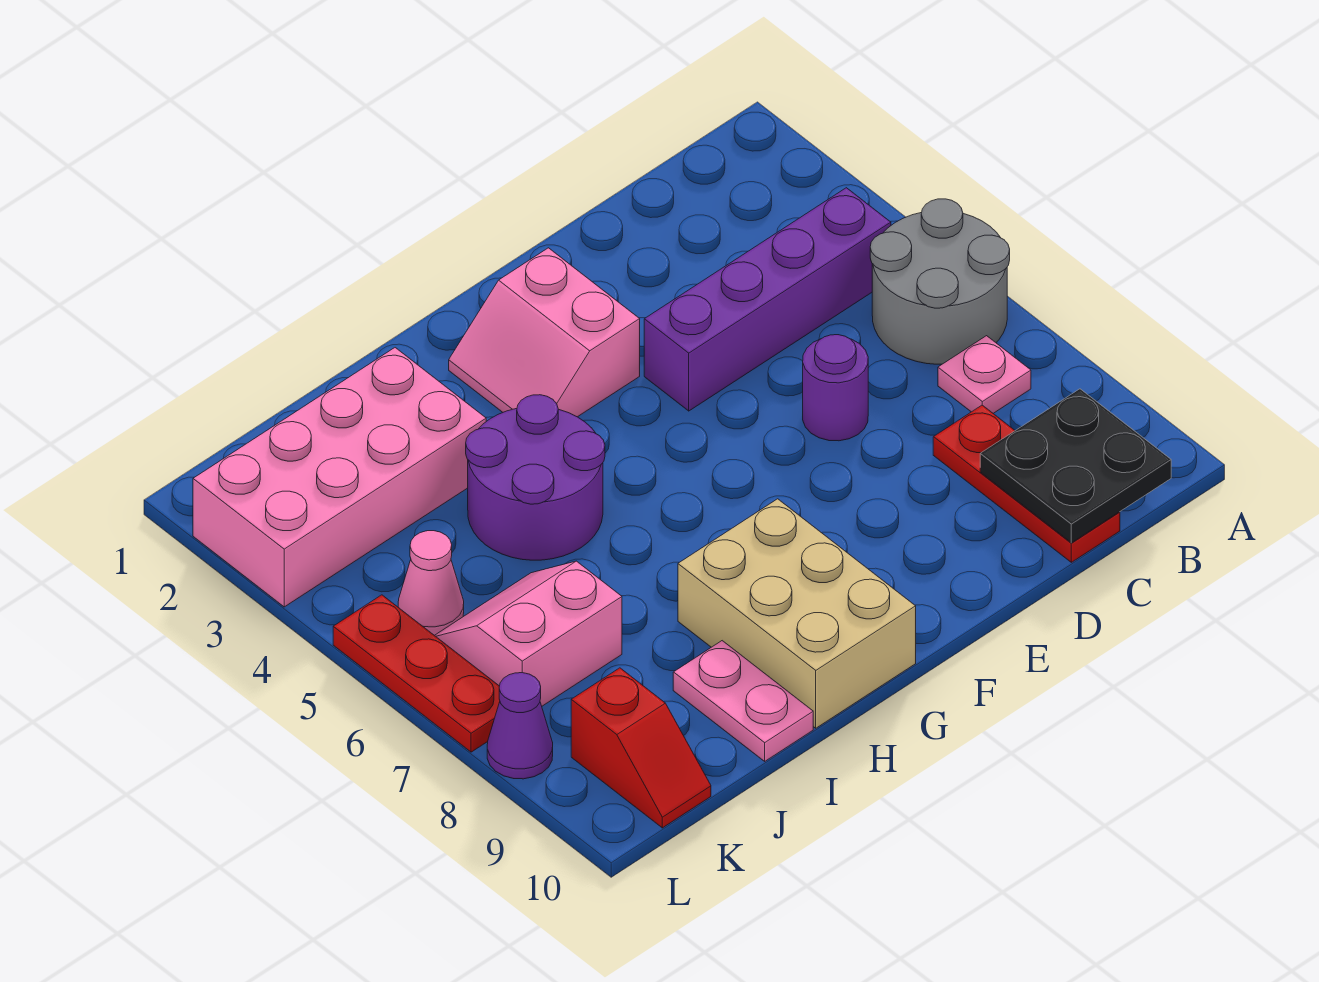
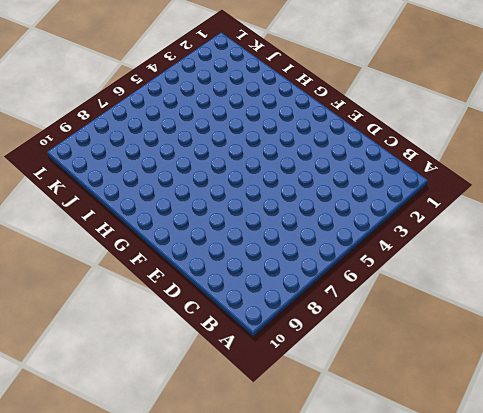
none -> grey 2x2 round brick [870,199,1010,364]
none -> purple 1x4 brick [644,188,891,411]
none -> pink 1x1 plate [938,336,1031,414]

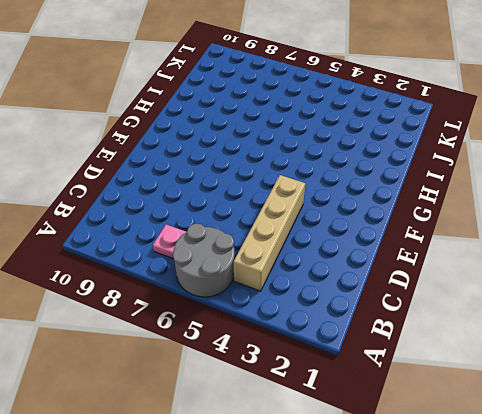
tan 1x4 brick [234,175,305,291] -> purple 1x4 brick [644,188,891,411]
none -> red 1x3 plate [933,405,1120,562]
none -> purple 1x1 round brick [803,335,868,441]
none -> pink 2x2 slope [449,248,640,417]

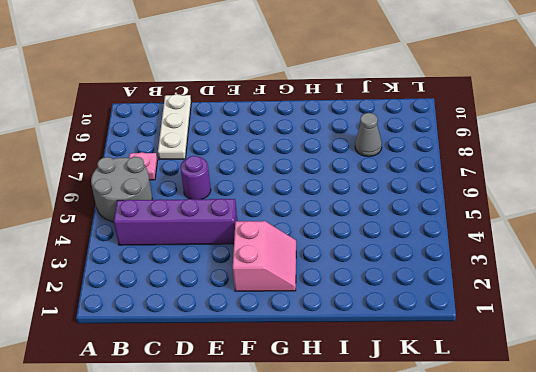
white 1x3 plate [158,94,191,160] -> red 1x3 plate [933,405,1120,562]
grey 1x1 cone [355,113,382,157] -> none
none -> tan 2x3 brick [678,499,916,728]
none -> purple 2x2 round brick [466,395,605,560]
none -> pink 2x4 brick [193,348,486,607]

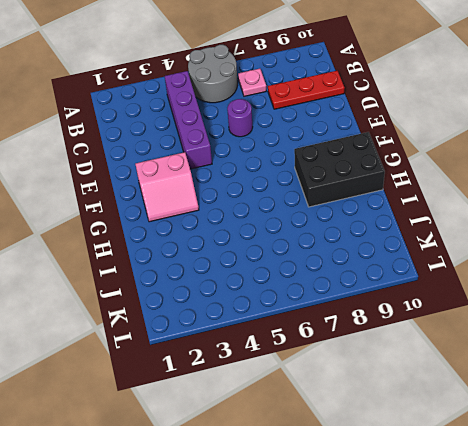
black 2x3 brick [294,132,385,207] -> tan 2x3 brick [678,499,916,728]
none -> purple 2x2 round brick [466,395,605,560]
none -> pink 2x4 brick [193,348,486,607]
none -> pink 1x2 plate [673,641,813,761]

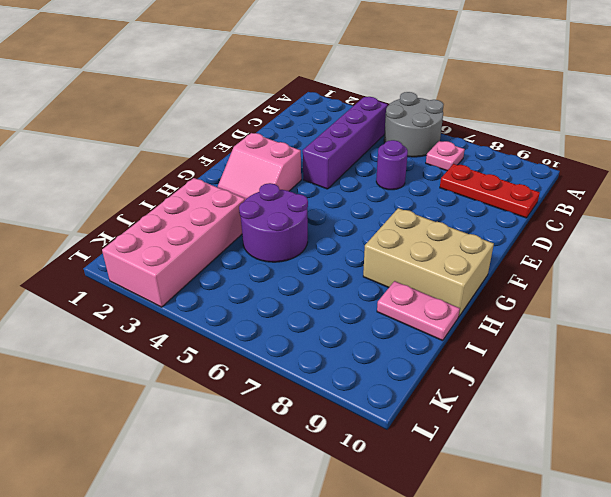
none -> pink 2x2 slope [434,561,622,706]
none -> pink 1x1 cone [398,531,464,635]
none -> red 1x2 slope [571,668,711,828]

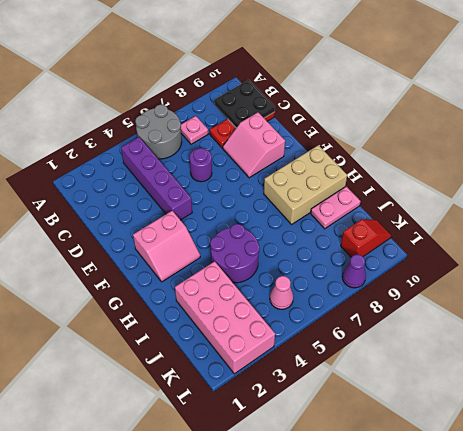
pink 2x2 slope [223,112,285,178] -> pink 2x2 slope moved to [434,561,622,706]
none -> red 1x3 plate [333,595,500,752]

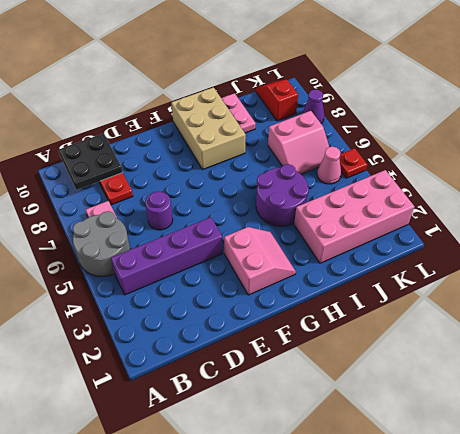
red 1x1 plate [339,148,367,178] -> red 1x3 plate [333,595,500,752]

